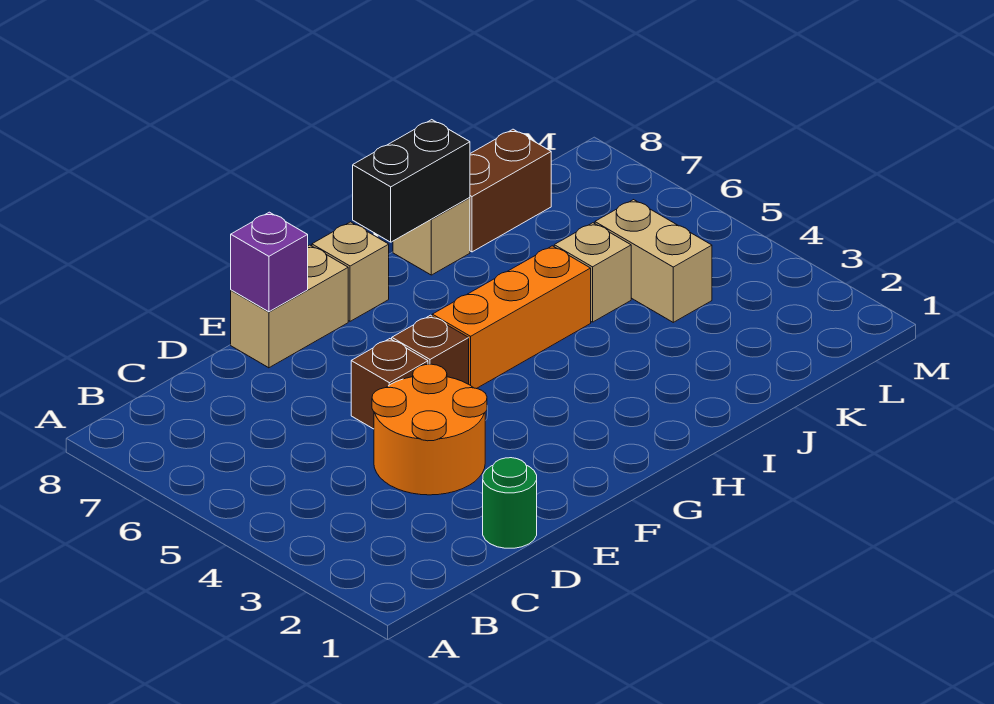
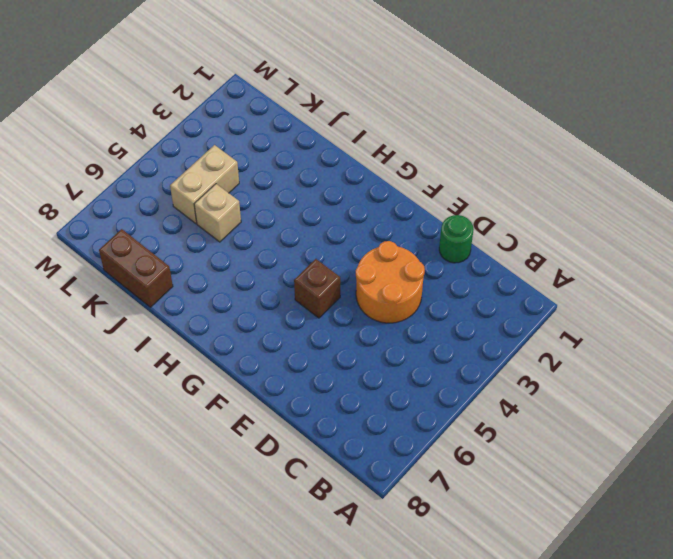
none -> brown 1x1 brick [351,339,428,429]
none -> tan 1x2 brick [231,245,348,368]
none -> orange 1x3 brick [432,246,591,389]

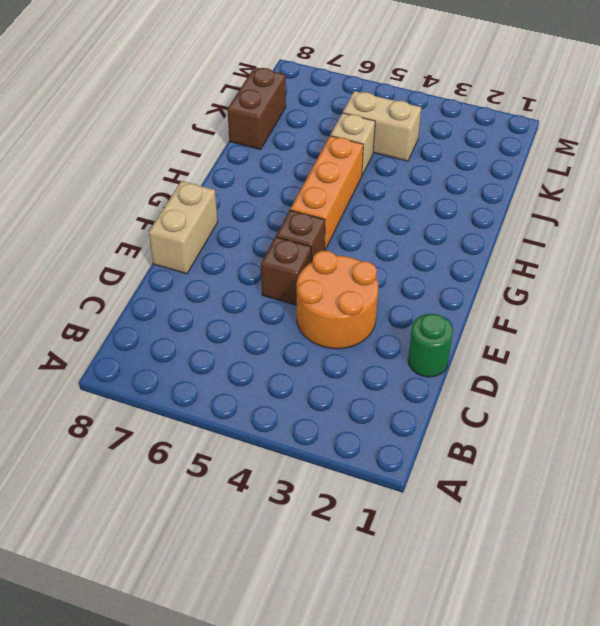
none -> tan 1x1 brick [312,222,389,321]
none -> tan 1x1 brick [393,198,470,275]
none -> purple 1x1 brick [231,212,308,312]

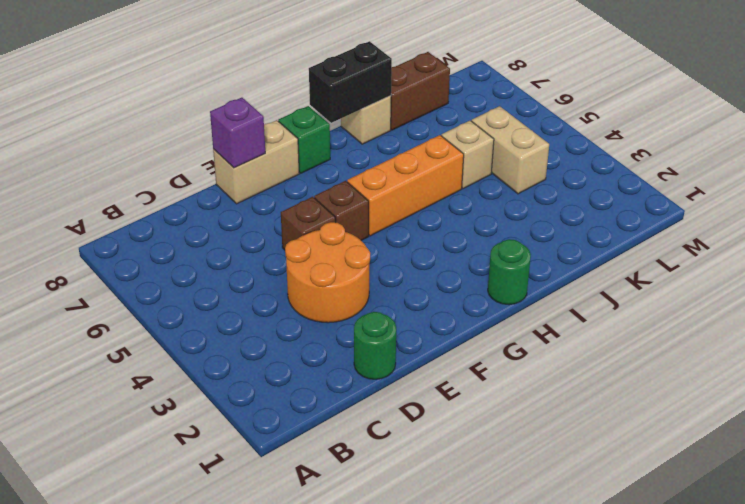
green 1x1 brick [278,106,330,173] -> tan 1x1 brick [312,222,389,321]
green 1x1 round brick [488,239,531,305] -> none

